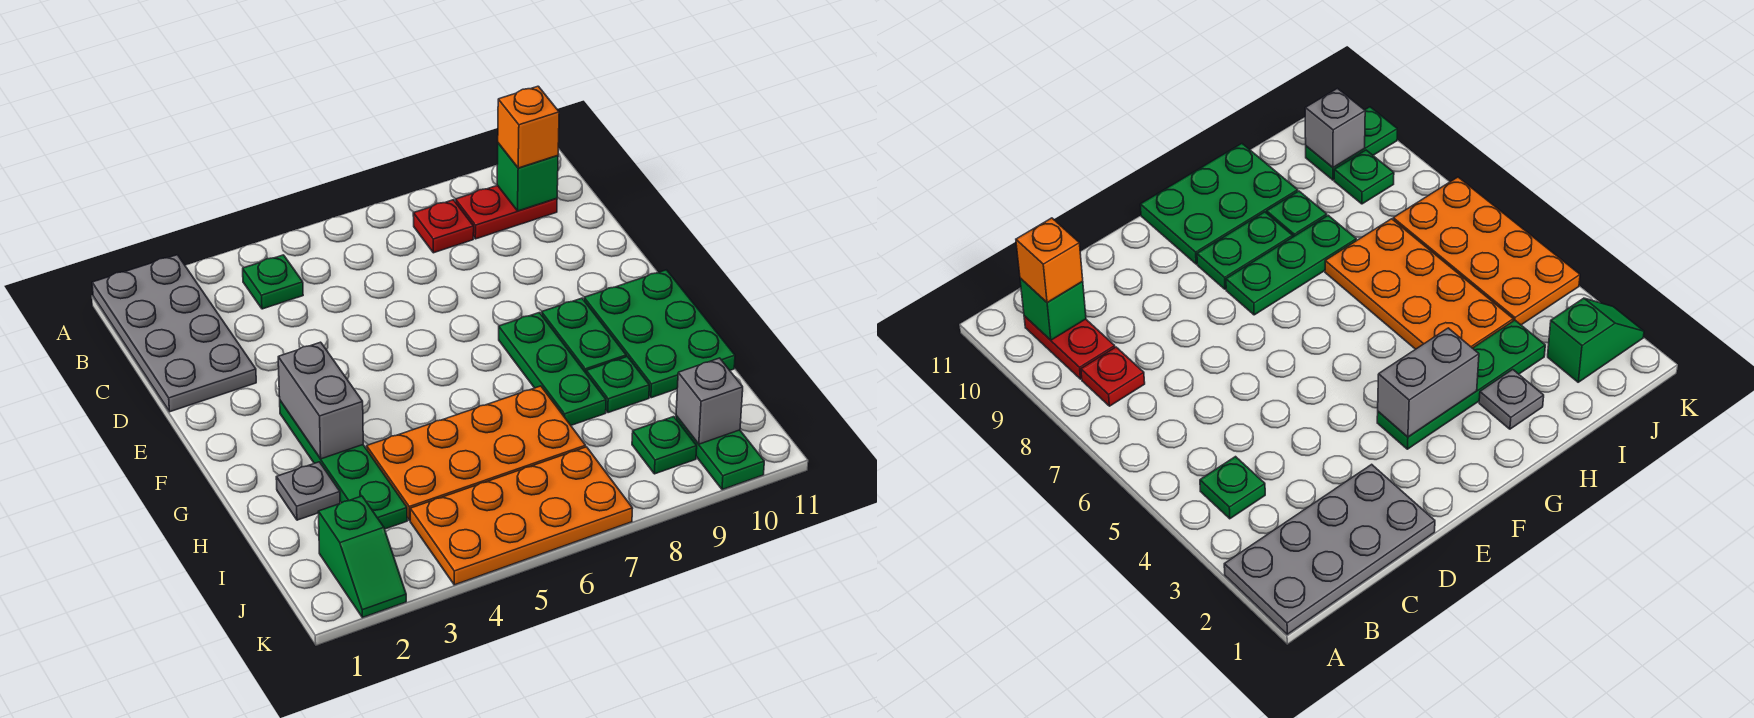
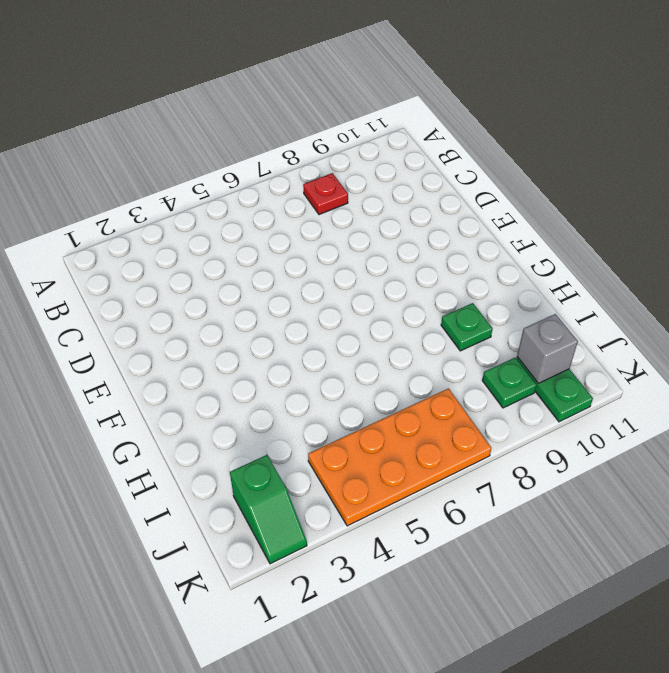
none -> grey 2x4 plate [92,255,256,412]
none -> green 1x1 plate [243,255,303,309]
none -> red 1x2 plate [456,185,557,239]

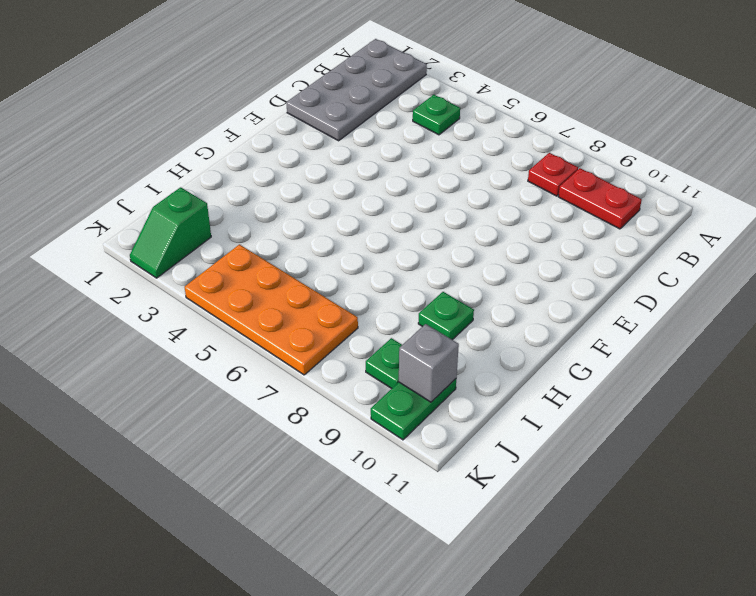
none -> green 1x4 plate [280,401,407,529]
none -> green 1x3 plate [499,313,606,425]
none -> green 1x2 plate [542,298,626,373]

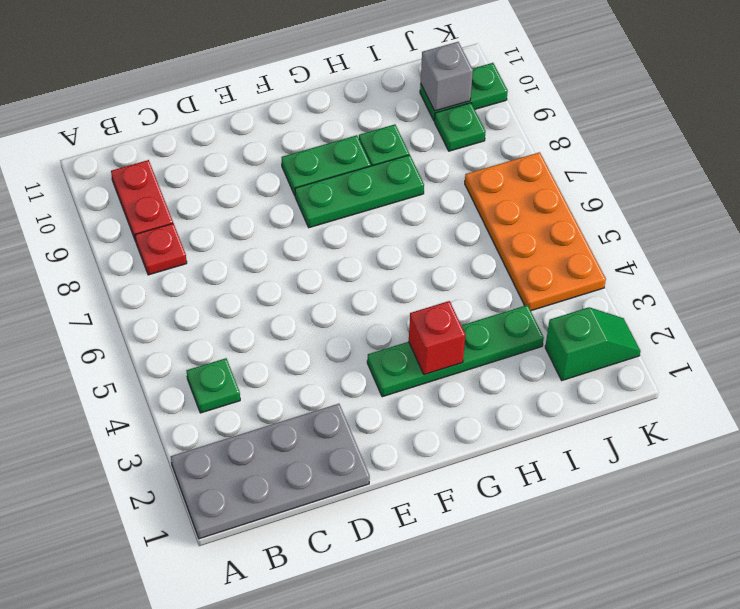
red 1x1 brick [409,301,465,375] -> grey 1x2 brick [278,342,363,459]
none -> green 2x3 plate [584,270,735,398]
none -> grey 1x1 plate [276,462,340,520]
none -> orange 2x4 plate [367,386,586,520]

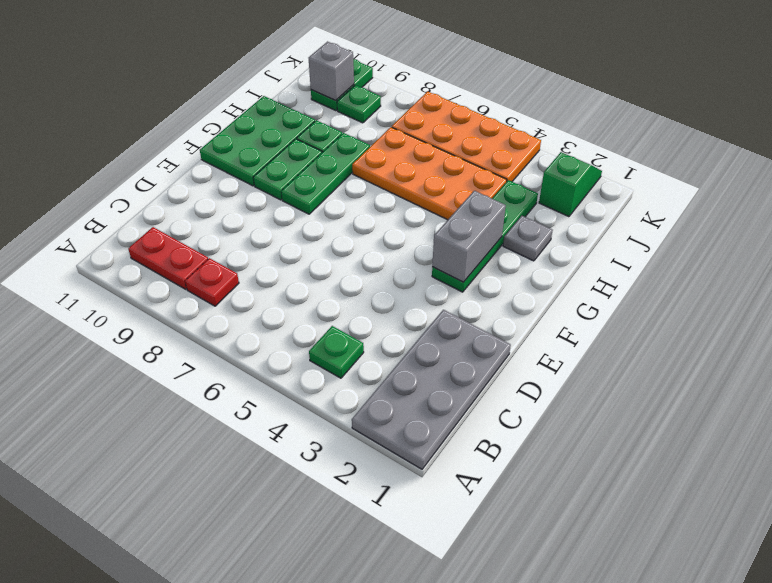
none -> green 1x1 brick [497,143,558,211]
none -> orange 1x1 brick [498,86,559,168]

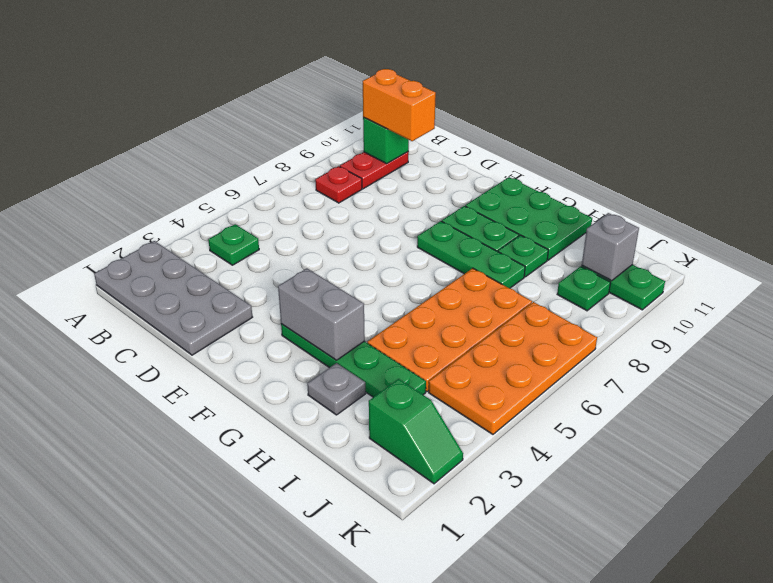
orange 1x2 brick [363,69,436,141] -> orange 1x1 brick [498,86,559,168]

